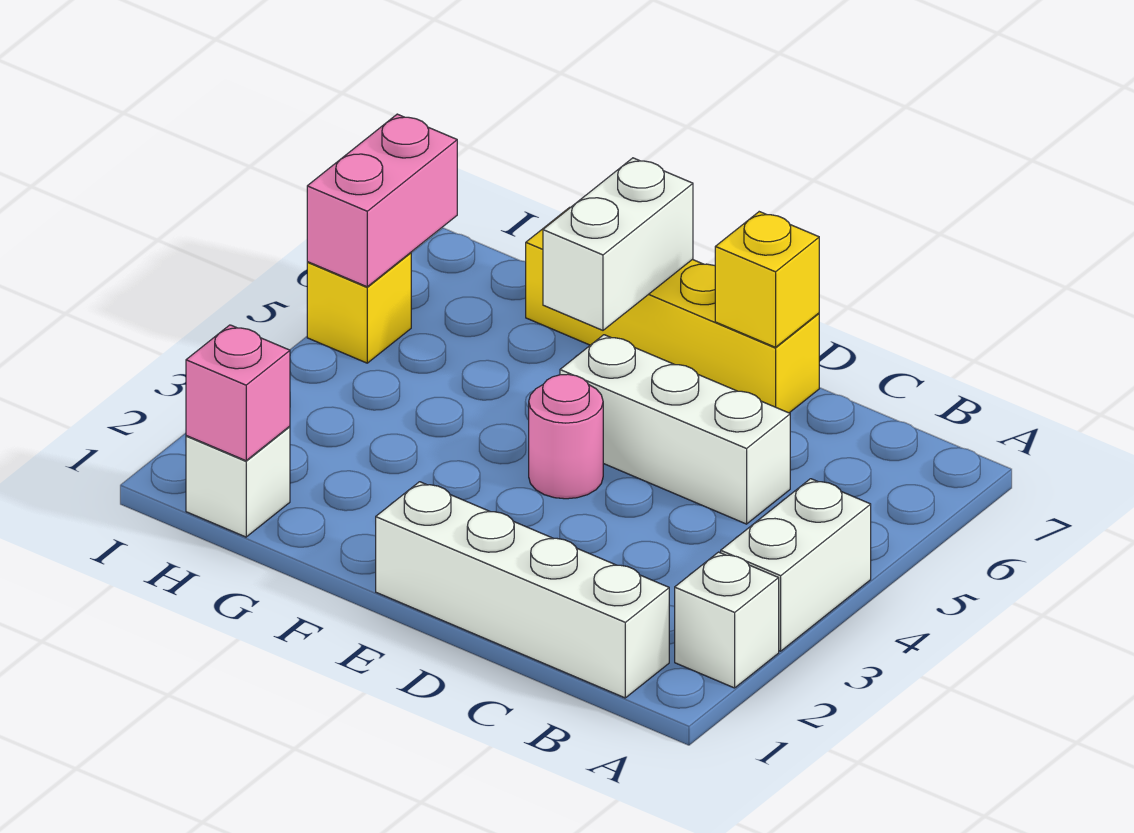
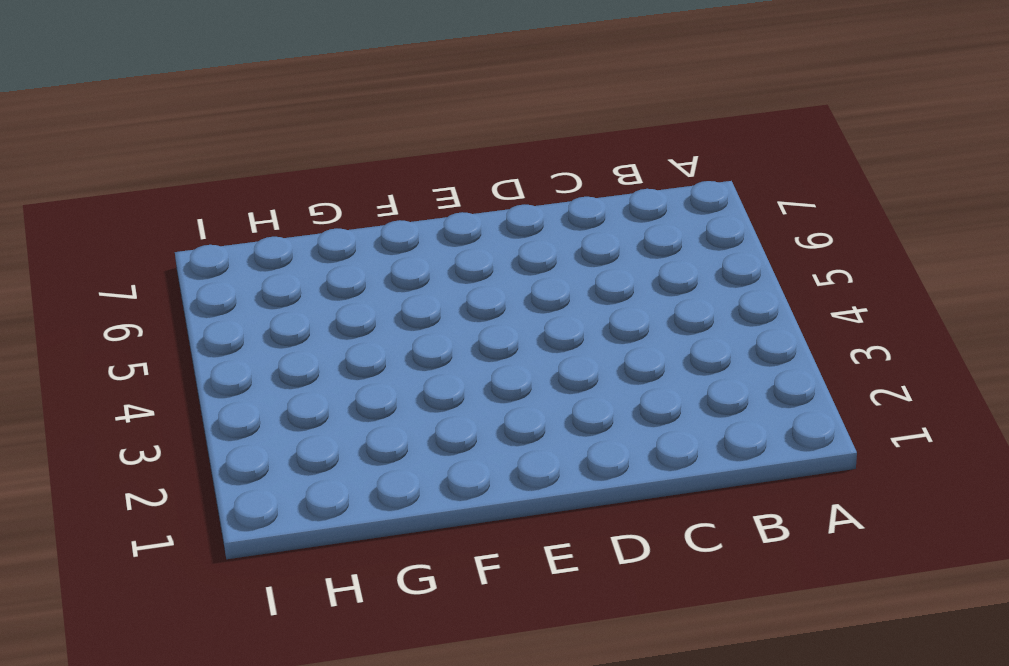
none -> white 1x1 brick [675,552,779,688]
none -> white 1x2 brick [721,479,871,651]
none -> white 1x4 brick [376,482,669,698]

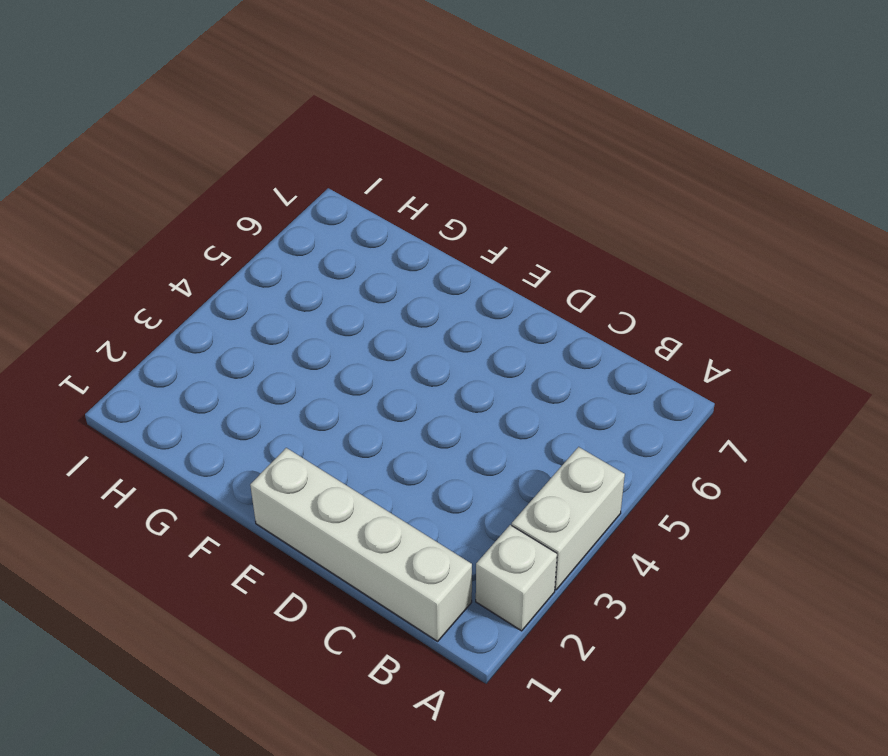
none -> white 1x3 brick [560,335,790,524]
none -> yellow 1x4 brick [526,207,819,413]
none -> pink 1x1 round brick [529,374,603,499]

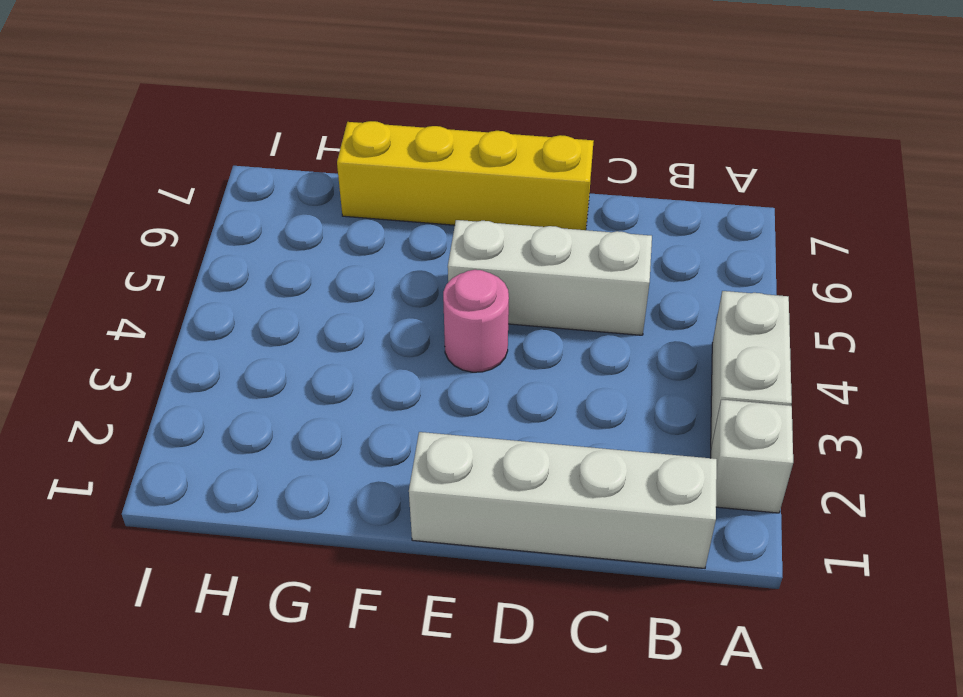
none -> white 1x1 brick [186,426,290,537]
none -> yellow 1x1 brick [307,253,411,363]
none -> yellow 1x1 brick [715,212,819,347]

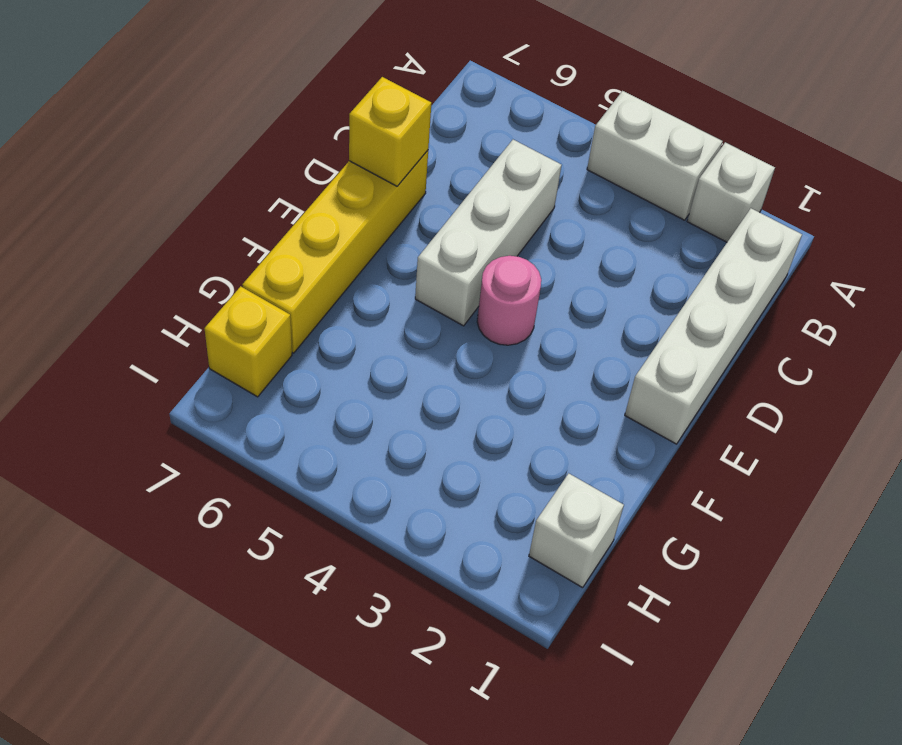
yellow 1x1 brick [204,286,292,397] -> yellow 1x1 brick moved to [307,253,411,363]
none -> white 1x2 brick [543,158,693,330]
none -> pink 1x1 brick [186,325,290,461]
none -> pink 1x2 brick [307,114,457,287]

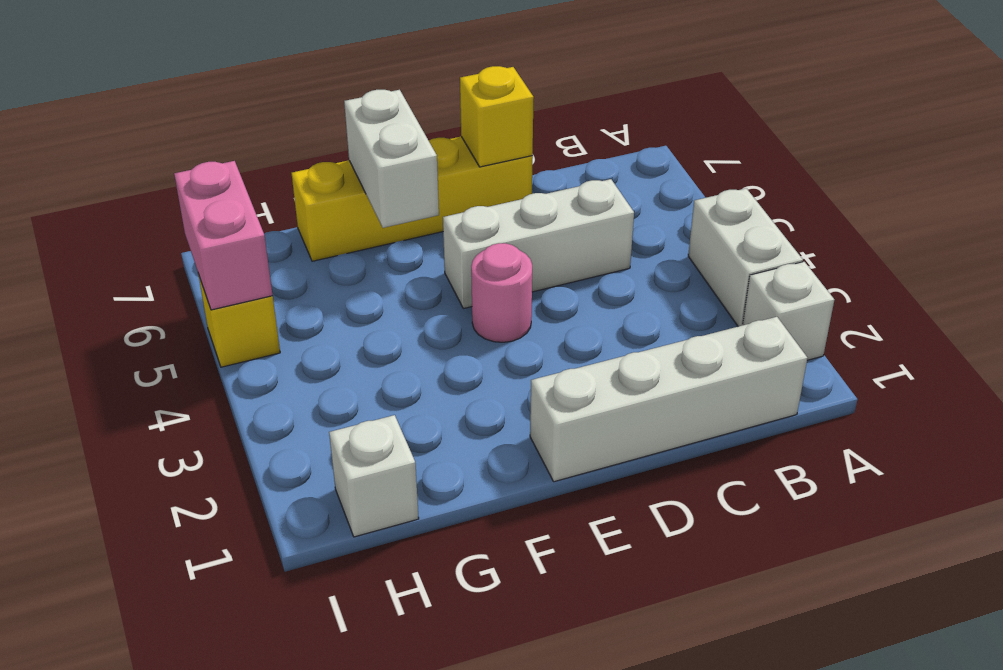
none -> pink 1x1 brick [186,325,290,461]

